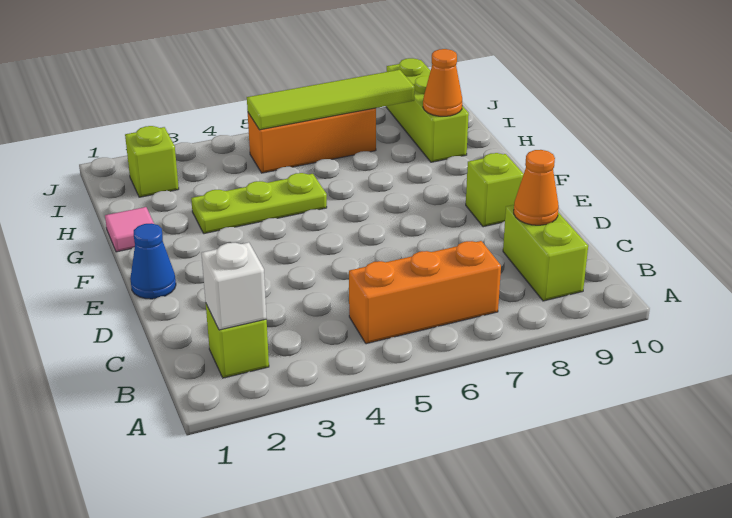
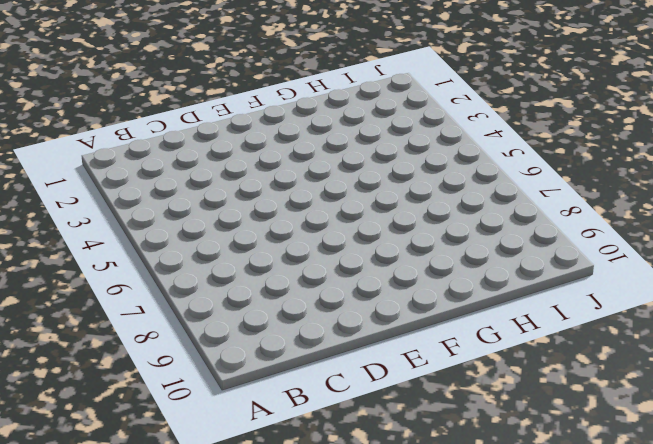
none -> lime 1x1 brick [206,304,269,378]
none -> orange 1x3 brick [349,241,501,344]
none -> lime 1x2 brick [503,205,588,301]

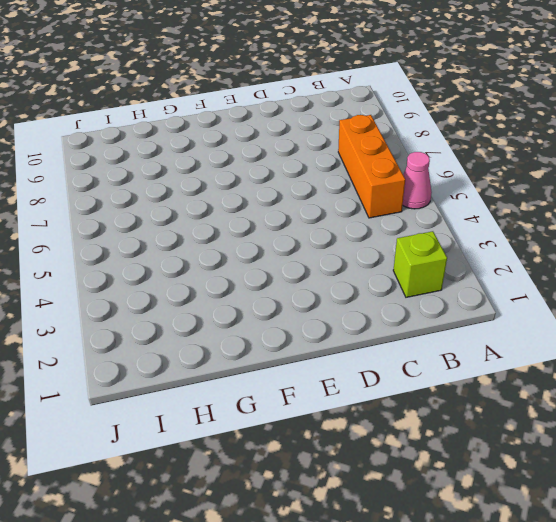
pink 1x1 cone [403,152,432,209] -> none
none -> lime 1x2 brick [503,205,588,301]
none -> blue 1x1 cone [130,223,176,299]
none -> lime 1x1 brick [466,153,523,227]

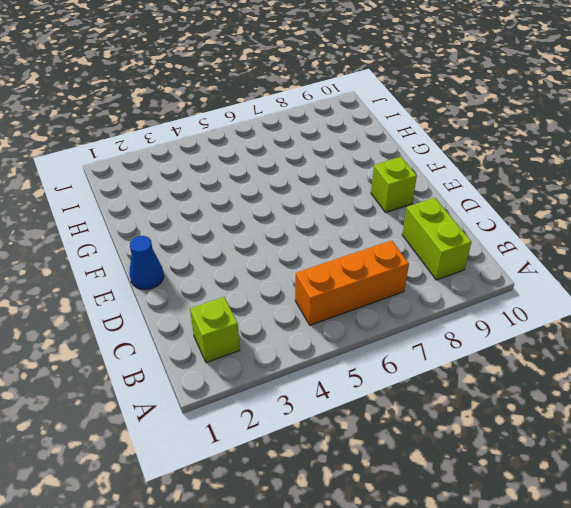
none -> pink 1x1 tile [105,207,154,252]
none -> lime 1x3 plate [191,173,327,234]
none -> lime 1x3 brick [386,58,469,162]

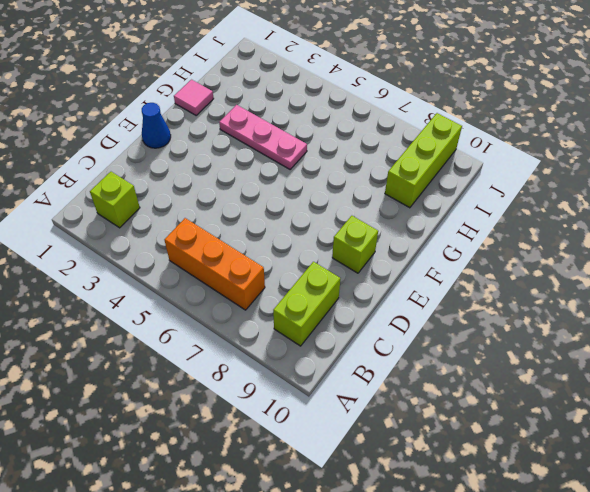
pink 1x3 plate [219,105,307,169] -> lime 1x3 plate [191,173,327,234]
none -> lime 1x1 brick [125,126,179,197]
none -> orange 1x3 brick [248,108,376,173]
none -> white 1x1 brick [201,242,267,330]

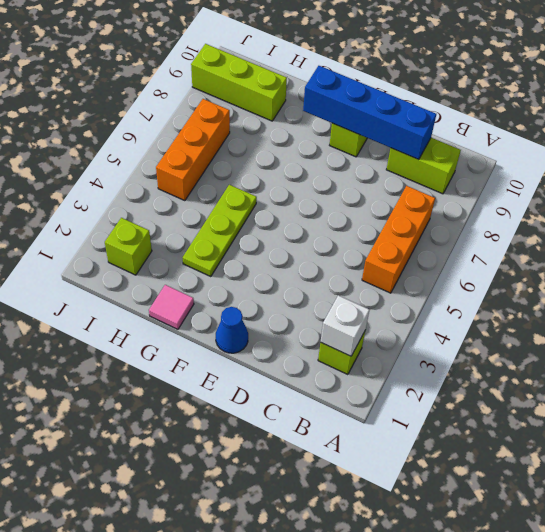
blue 1x4 brick [303,66,436,160] -> orange 1x1 cone [514,150,559,225]
none -> orange 1x1 cone [423,49,462,116]
none -> lime 1x4 tile [247,70,415,130]

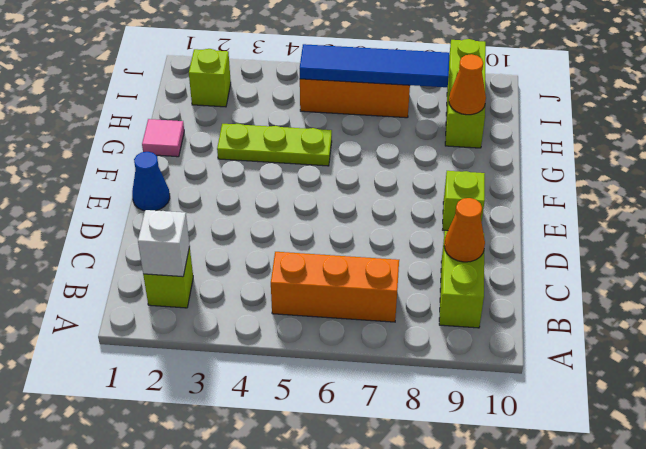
blue 1x4 tile [300,44,449,87] -> lime 1x4 tile [247,70,415,130]

